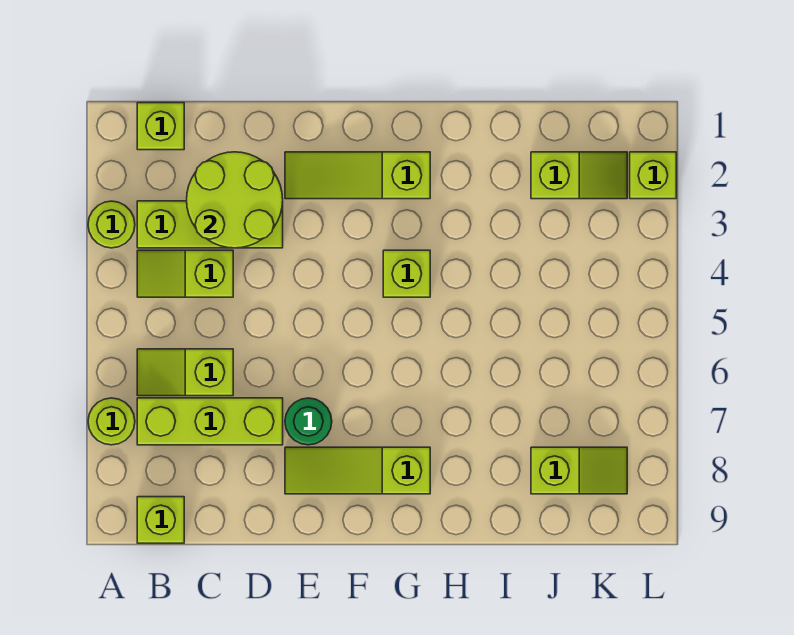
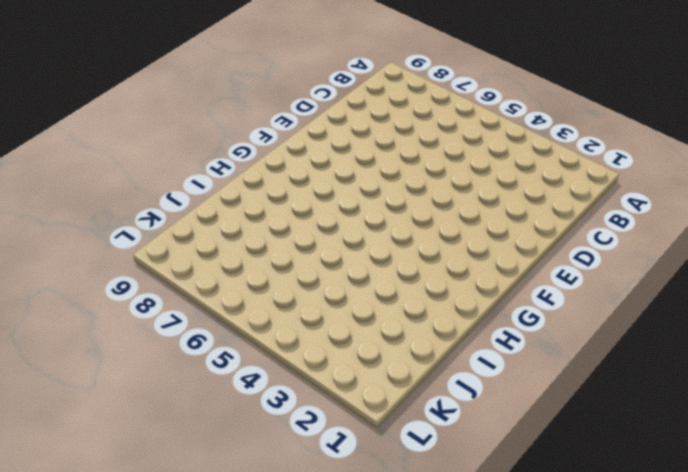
none -> lime 1x1 round brick [88,201,135,248]
none -> lime 1x1 round brick [88,398,135,445]
none -> lime 1x1 brick [137,103,184,150]

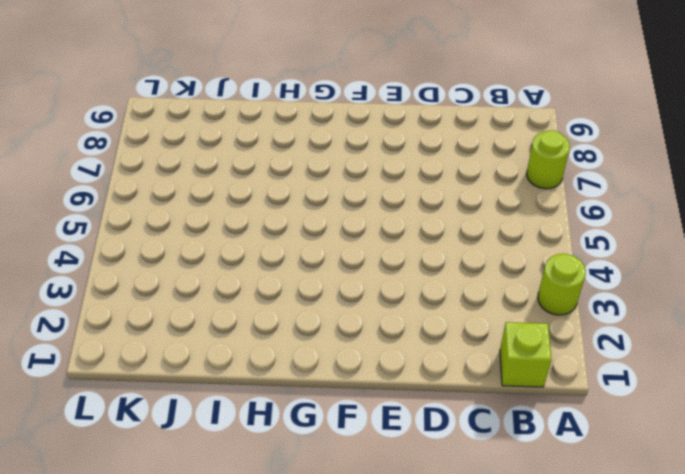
none -> lime 1x3 brick [137,201,283,248]
none -> lime 1x2 slope [137,250,233,297]
none -> lime 1x2 slope [137,349,233,396]

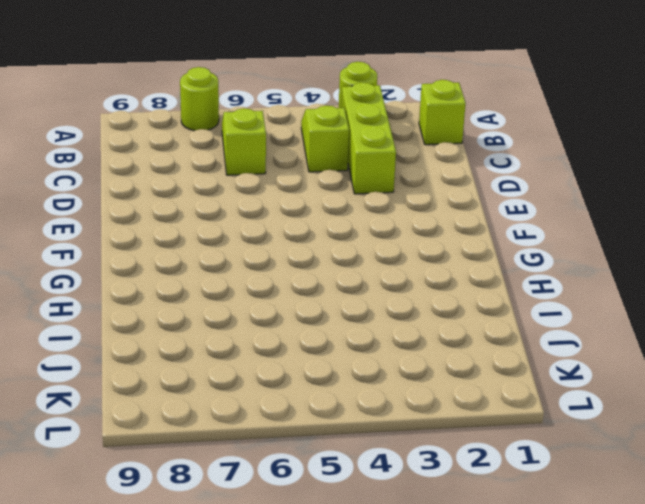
none -> lime 1x3 brick [137,398,283,445]
none -> lime 1x1 brick [137,497,184,543]
none -> lime 1x3 slope [285,152,430,199]

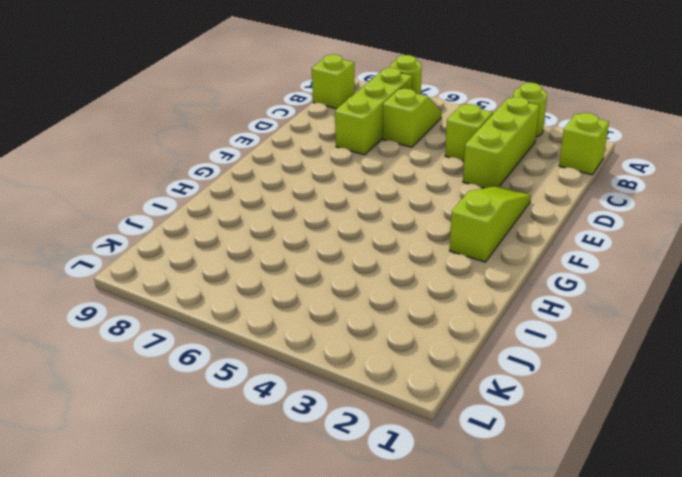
none -> green 1x1 round brick [285,398,332,445]
none -> lime 1x3 slope [285,447,430,494]
none -> lime 1x1 brick [383,250,430,297]

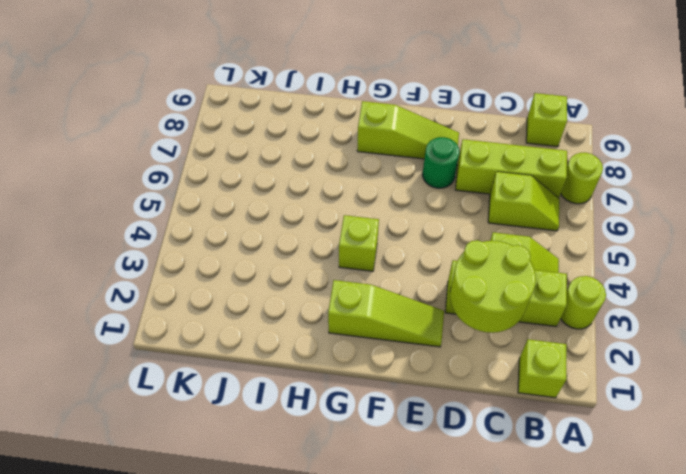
none -> lime 1x2 slope [531,152,627,199]
none -> lime 1x2 slope [531,447,627,494]
none -> lime 1x1 brick [630,152,676,199]

